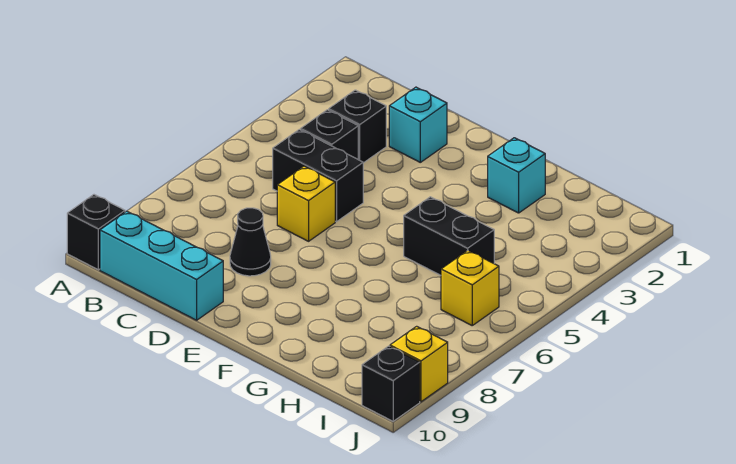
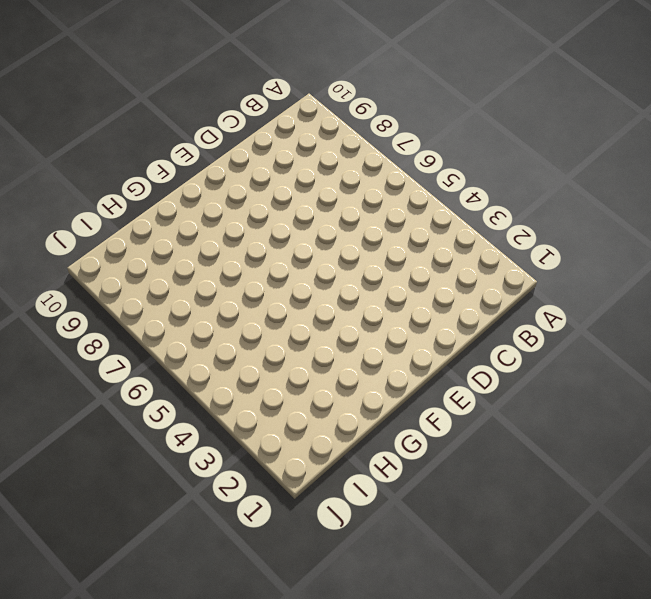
none -> black 1x1 brick [67,195,125,270]
none -> cyan 1x3 brick [100,211,223,320]
none -> black 1x1 brick [329,90,386,163]

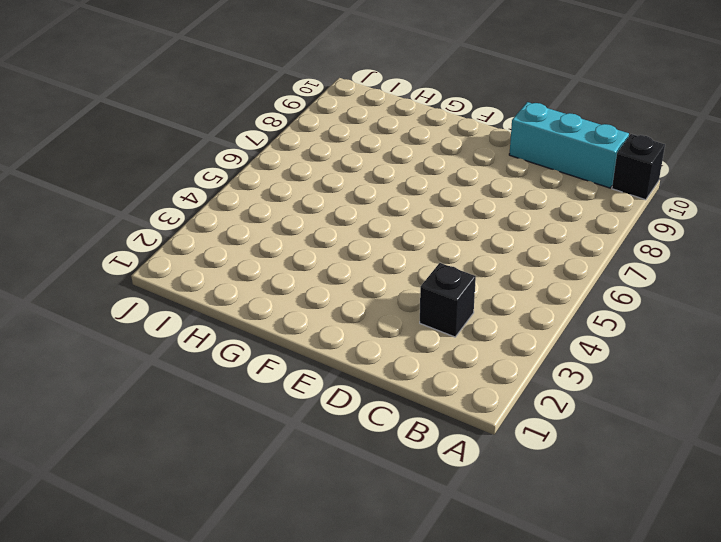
none -> black 1x1 brick [301,110,358,159]
none -> black 1x2 brick [273,129,363,222]
none -> cyan 1x1 brick [389,87,447,162]

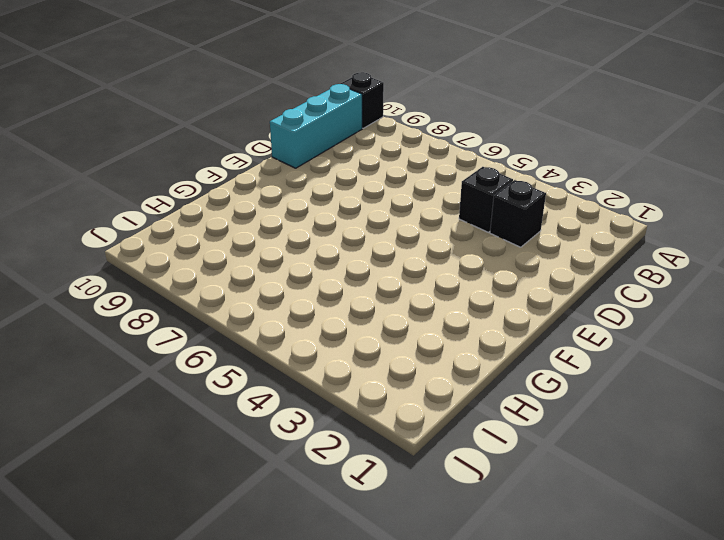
none -> black 1x2 brick [273,129,363,222]
none -> cyan 1x1 brick [389,87,447,162]
none -> yellow 1x1 brick [277,166,335,241]

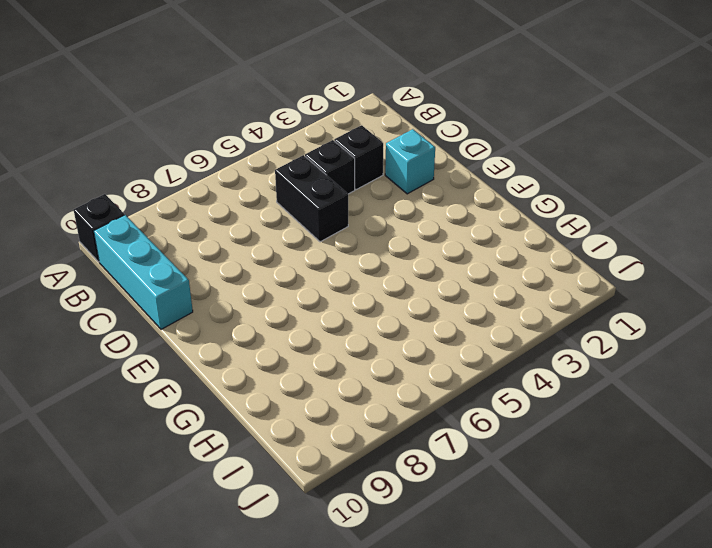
none -> yellow 1x1 brick [277,166,335,241]
none -> black 1x1 cone [230,208,271,276]
none -> cyan 1x1 brick [488,138,545,213]

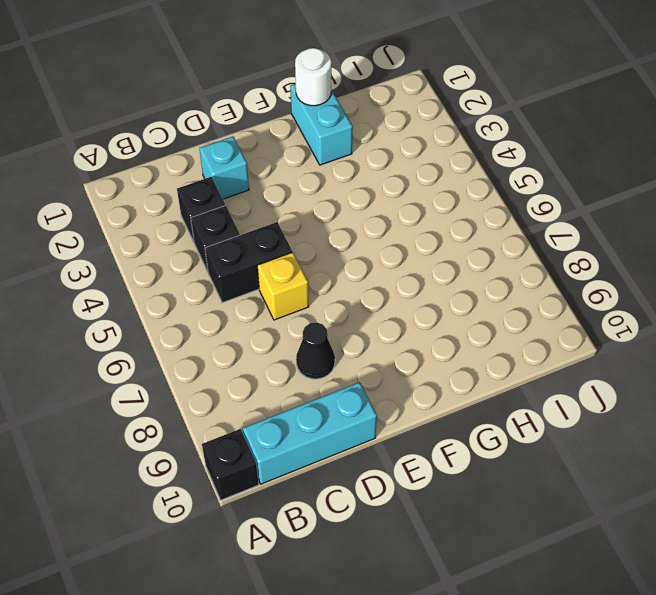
cyan 1x2 brick [290,84,353,165] -> cyan 1x1 brick [488,138,545,213]
white 1x1 round brick [295,48,331,106] -> none
none -> black 1x2 brick [404,197,494,275]
none -> yellow 1x1 brick [441,250,499,325]
none -> yellow 1x1 brick [390,326,448,402]

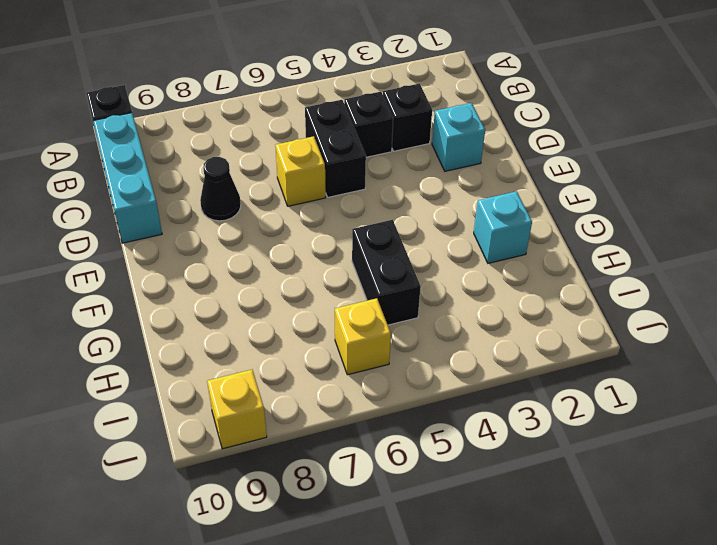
none -> black 1x1 brick [362,346,420,421]

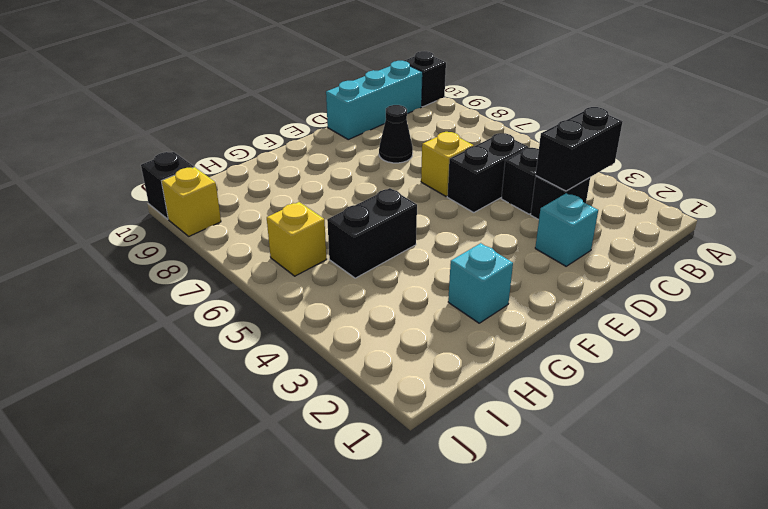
black 1x2 brick [536,107,623,191] -> none

